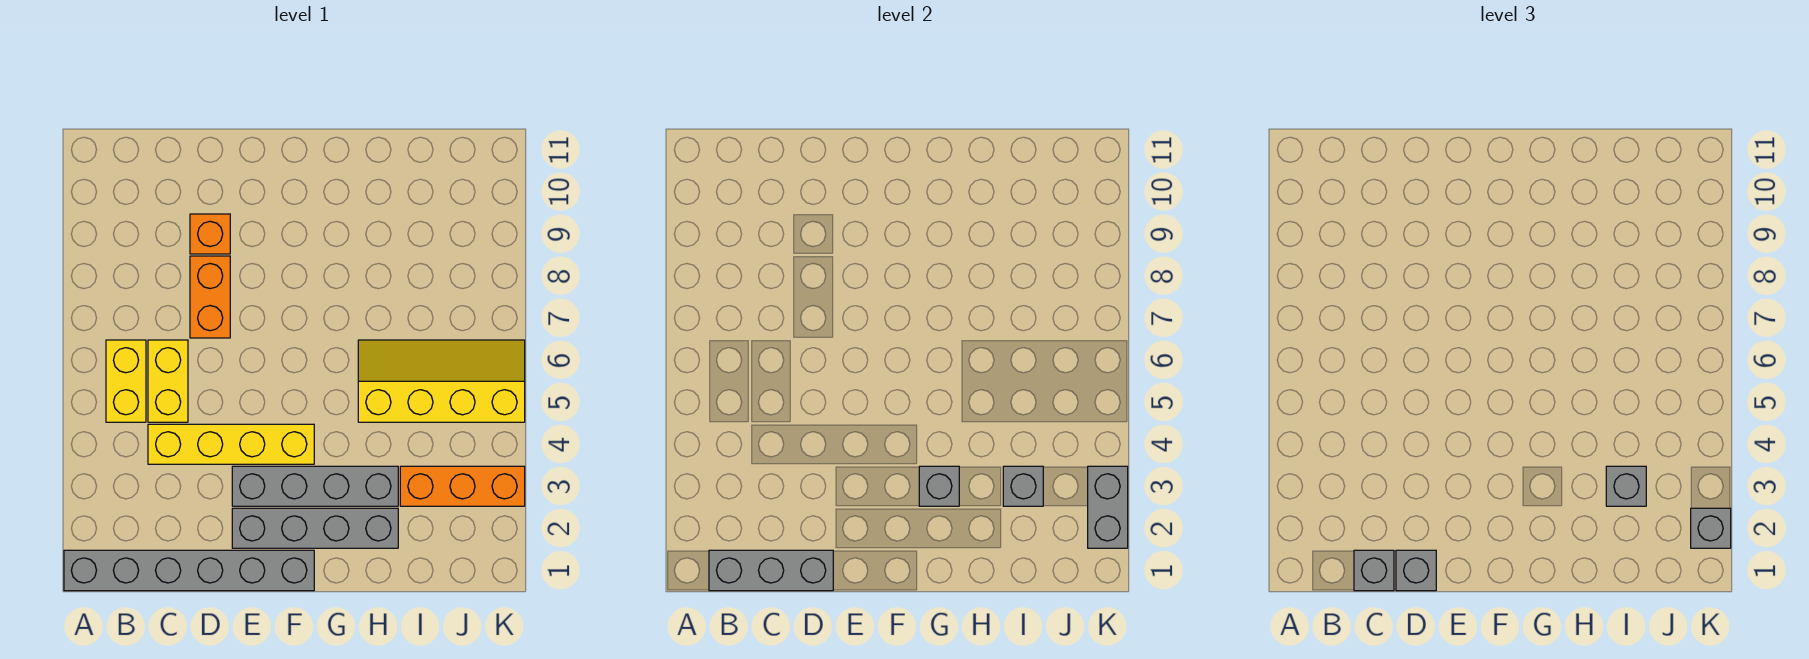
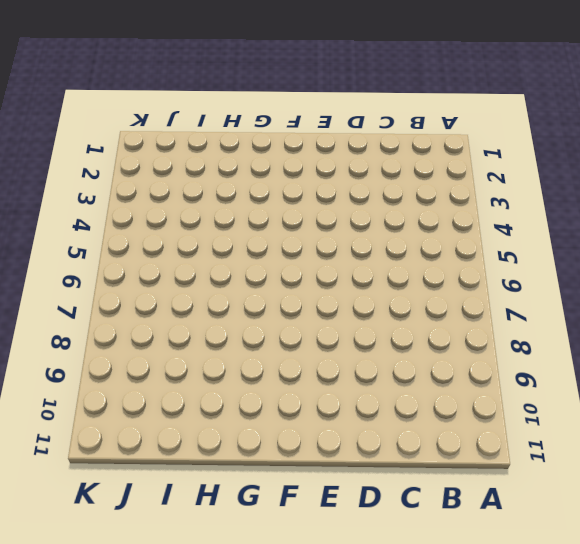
none -> grey 1x6 brick [64,550,314,591]
none -> yellow 1x2 brick [106,340,146,422]
none -> yellow 1x4 brick [148,424,314,464]

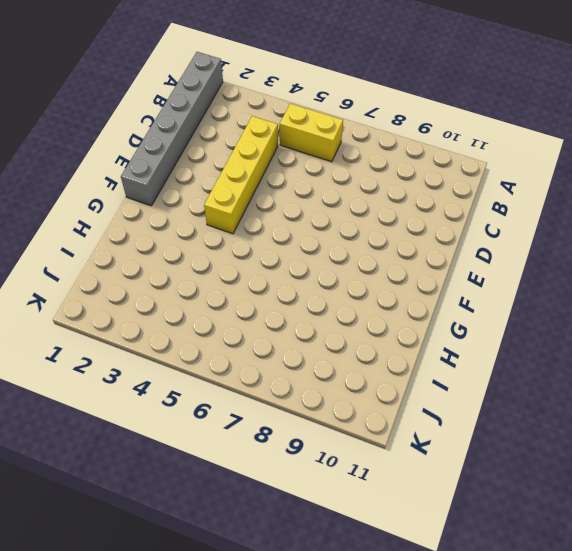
none -> yellow 1x2 brick [148,340,188,422]
none -> orange 1x2 brick [190,256,230,338]
none -> orange 1x1 brick [190,214,230,254]

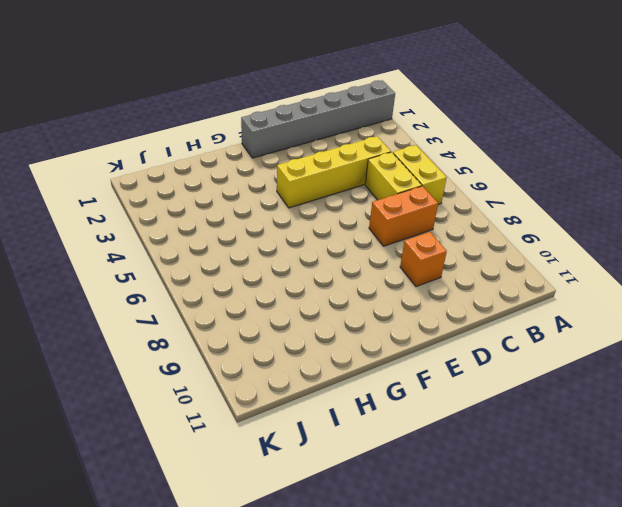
orange 1x2 brick [369,186,438,246] -> orange 1x2 brick turned to [190,256,230,338]
none -> grey 1x4 brick [232,508,398,548]
none -> grey 1x4 brick [232,466,398,506]
none -> yellow 2x4 slope [358,340,525,422]

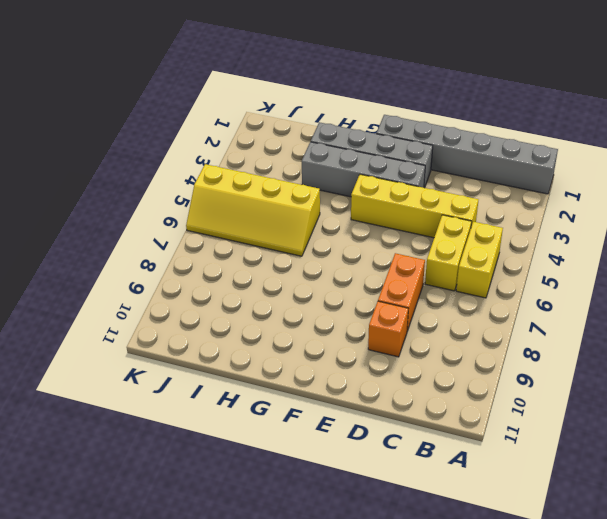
none -> orange 1x3 brick [400,466,525,506]
none -> grey 1x3 brick [709,550,833,591]
none -> grey 1x1 brick [919,466,959,506]

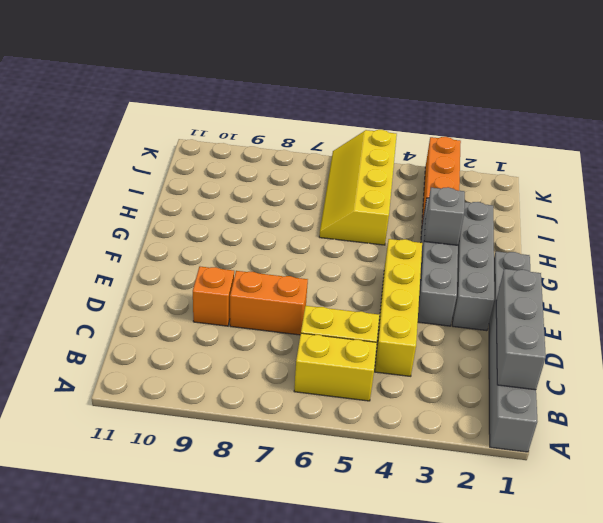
none -> grey 1x1 brick [1003,466,1043,506]
none -> grey 1x2 brick [1088,466,1128,548]
none -> grey 1x1 brick [1354,550,1394,591]

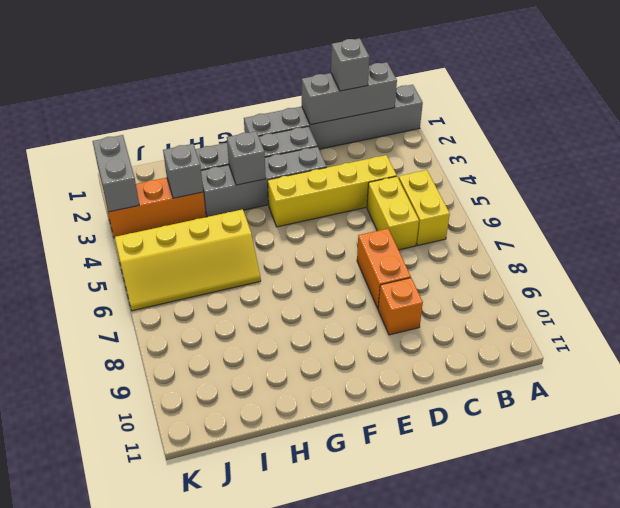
none -> grey 1x1 brick [1396,550,1436,591]
none -> grey 1x1 brick [1606,466,1646,506]
none -> grey 1x1 brick [1691,508,1731,548]

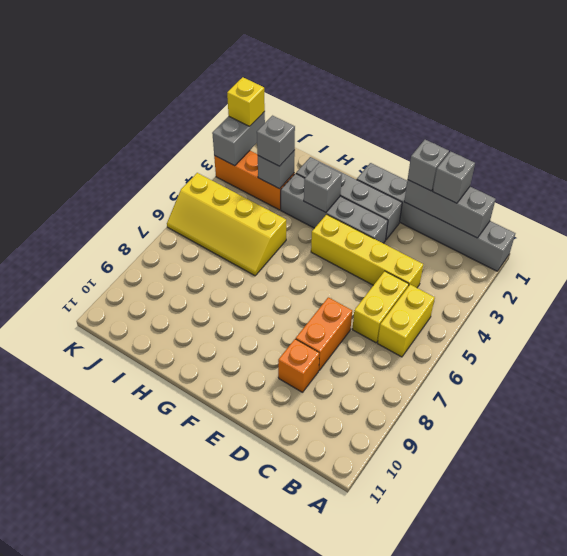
yellow 1x1 brick [227,77,265,126] -> grey 1x1 brick [1691,508,1731,548]

